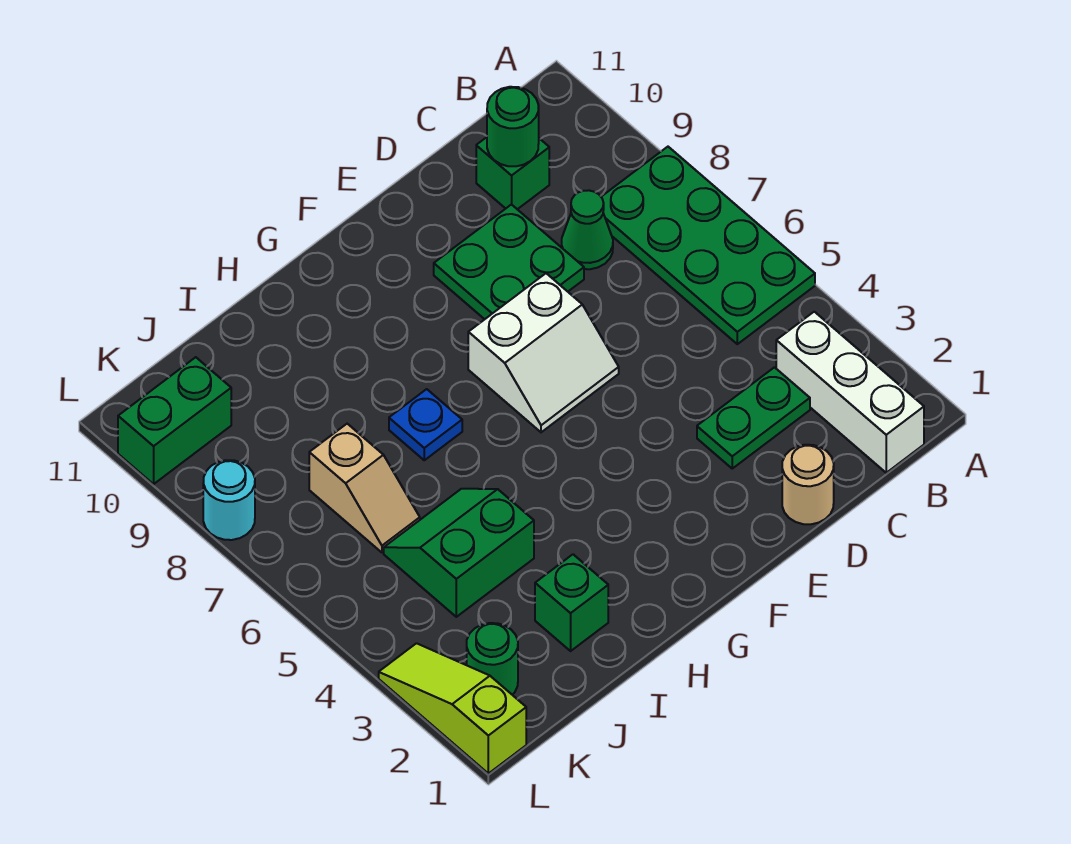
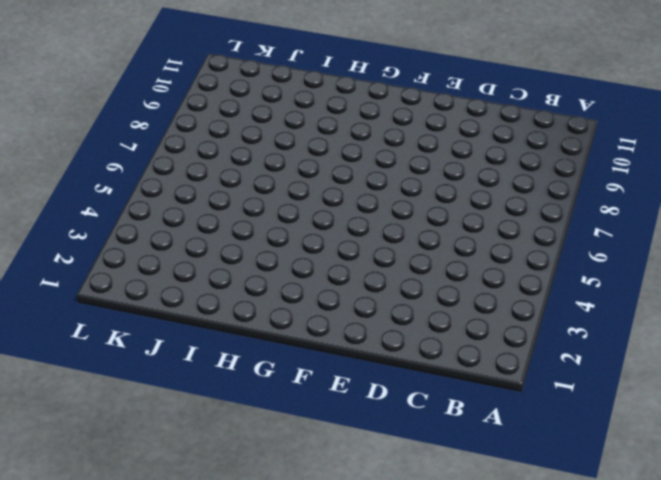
none -> green 2x4 plate [602,147,815,344]
none -> white 1x3 brick [776,312,924,473]
none -> green 1x2 plate [697,367,810,468]

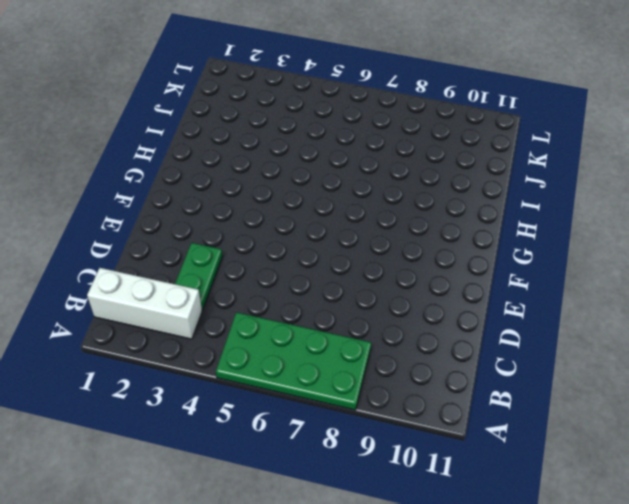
none -> green 1x1 cone [562,190,613,269]
none -> green 1x1 brick [476,137,549,209]
none -> tan 1x1 round brick [782,445,834,524]

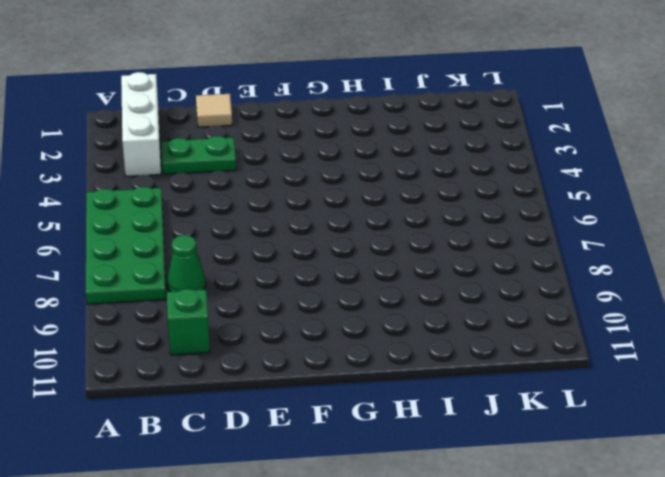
tan 1x1 tile [196,94,232,127] -> tan 1x1 round brick [782,445,834,524]
none -> green 2x2 plate [434,204,584,319]
none -> white 2x2 slope [468,273,619,432]
none -> blue 1x1 plate [389,389,462,460]

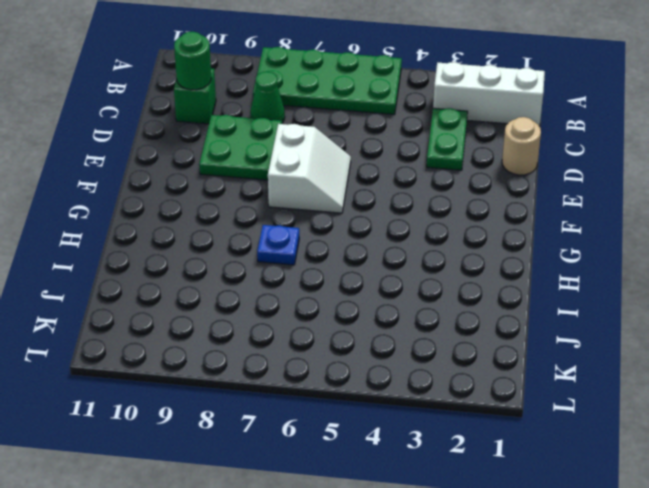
none -> green 1x1 brick [535,554,608,651]
none -> green 2x2 slope [384,489,534,617]
none -> tan 1x2 slope [309,424,420,552]

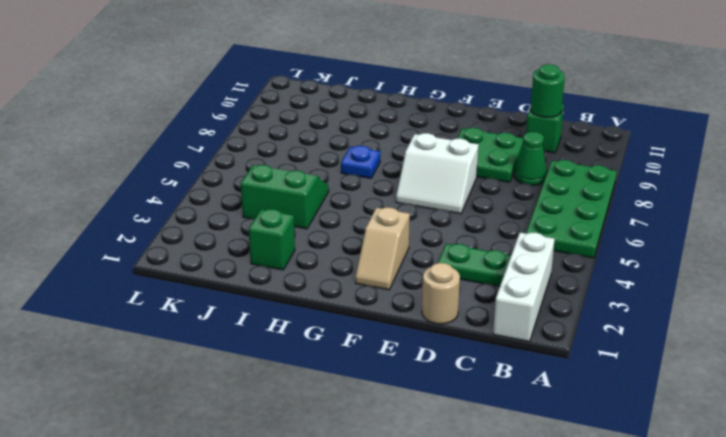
tan 1x2 slope [355,207,410,290] -> tan 1x2 slope moved to [309,424,420,552]
none -> green 1x1 round brick [467,623,518,695]
none -> green 1x2 brick [118,357,231,484]
none -> lime 1x3 slope [379,643,526,773]

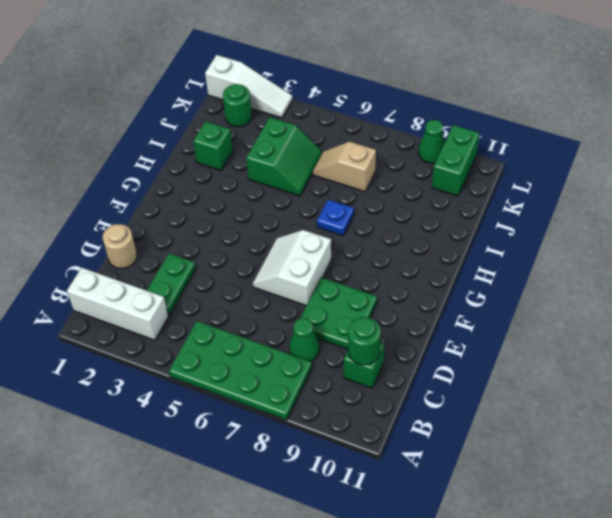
white 1x3 slope [205,55,293,118] -> lime 1x3 slope [379,643,526,773]
green 1x1 cone [418,120,445,163] -> none
none -> cyan 1x1 round brick [203,460,255,540]

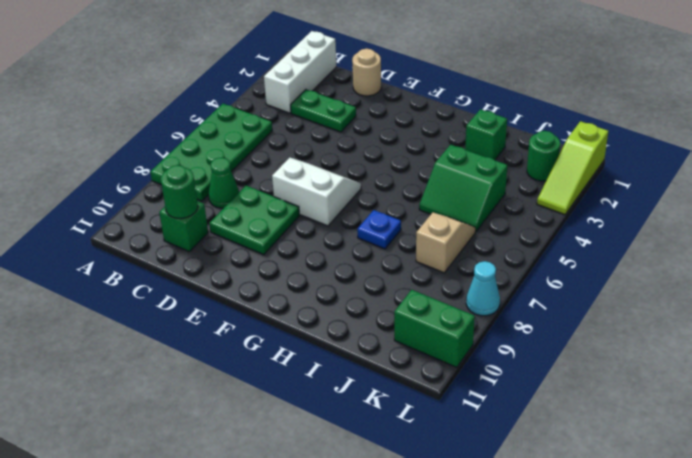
cyan 1x1 cone [466,261,500,316] -> cyan 1x1 round brick [203,460,255,540]

